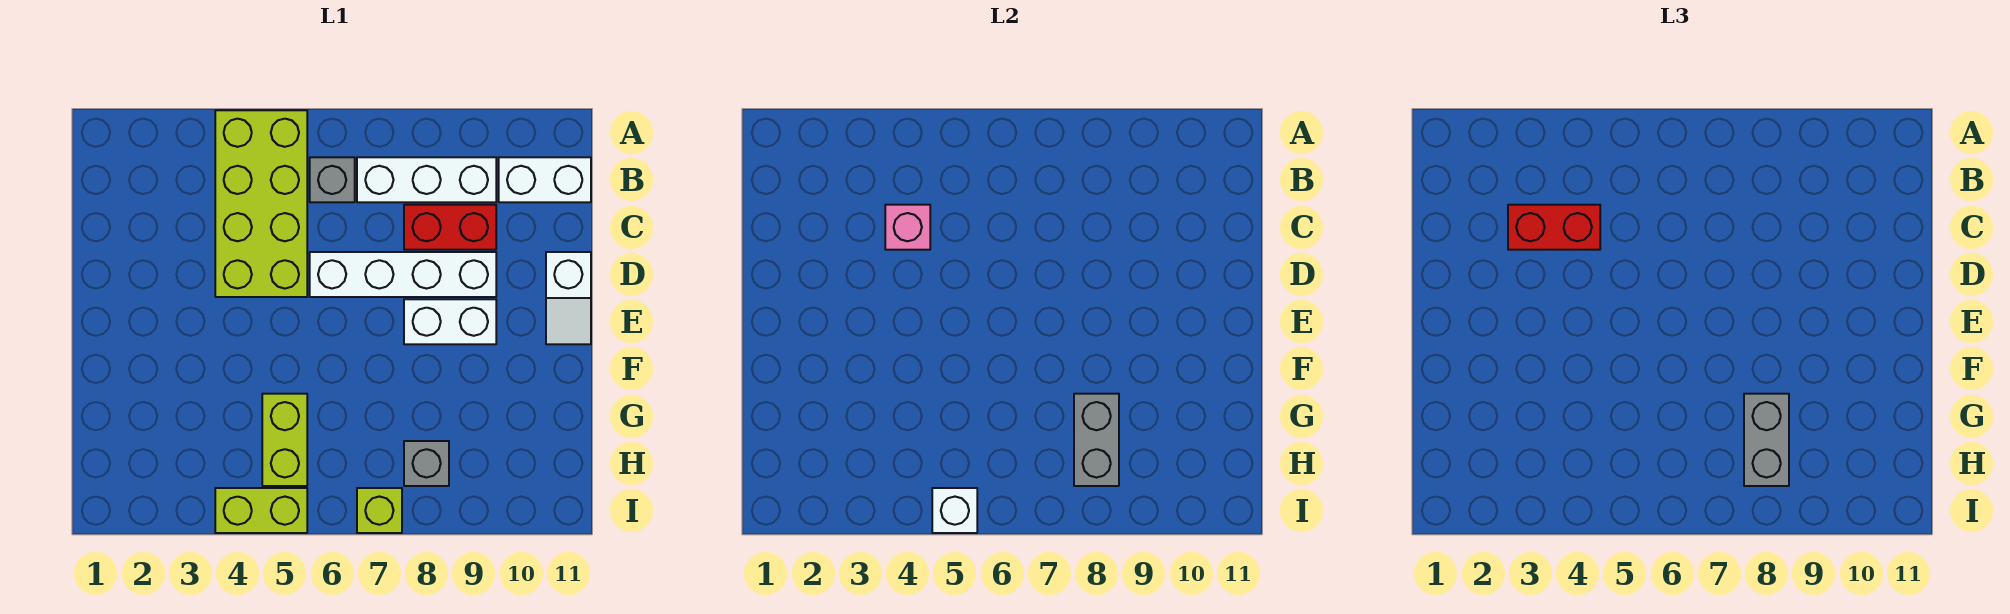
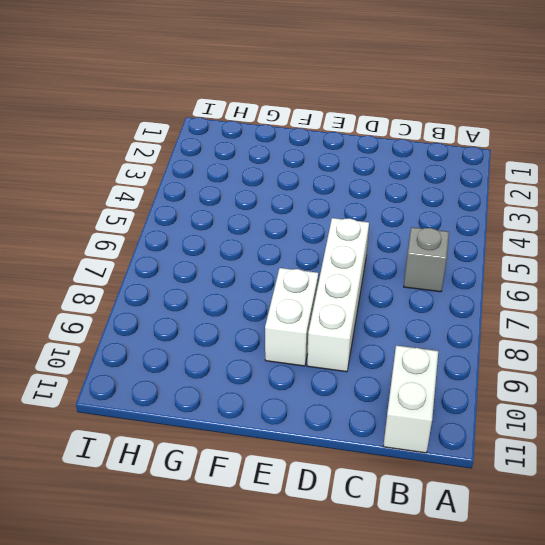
none -> lime 2x4 brick [215,110,307,297]
none -> white 1x3 brick [357,157,496,202]
none -> red 1x2 brick [404,205,496,250]

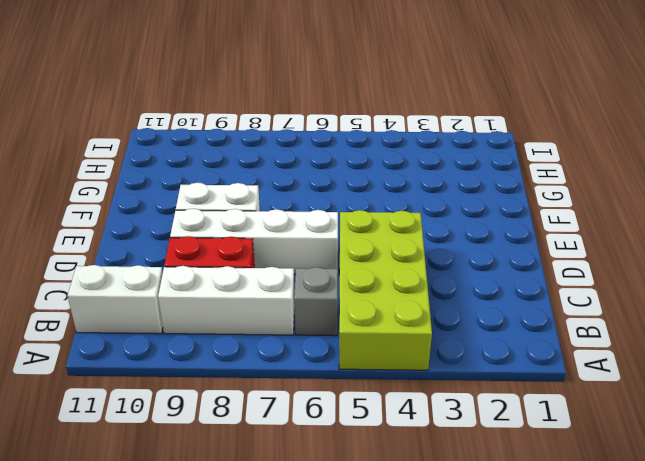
none -> white 1x2 slope [546,252,591,344]
none -> lime 1x2 brick [262,394,307,486]
none -> grey 1x1 brick [404,441,449,486]

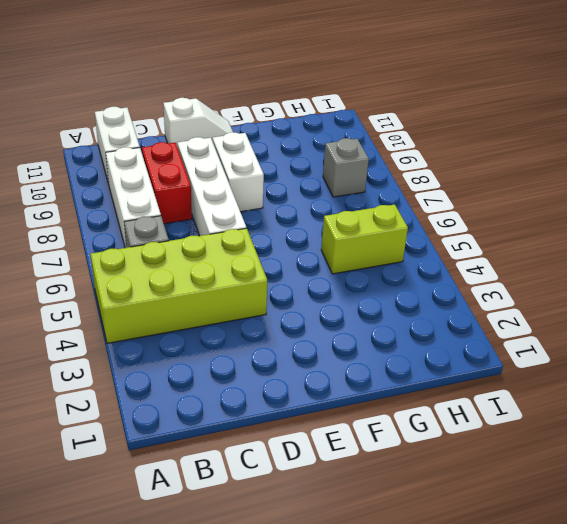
none -> lime 1x2 brick [215,488,307,533]
none -> lime 1x1 brick [357,488,402,533]
none -> pink 1x1 brick [885,205,930,250]

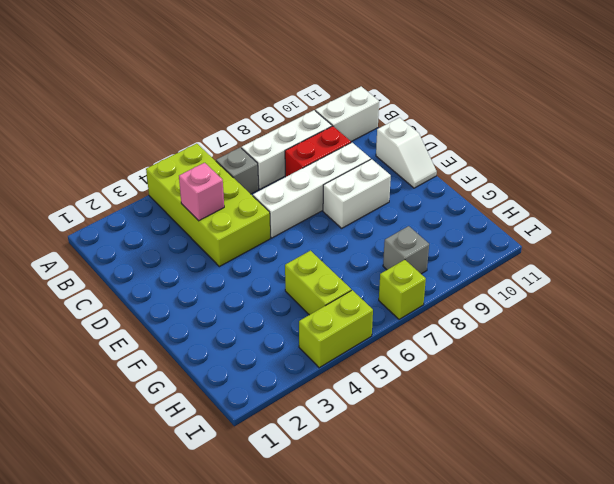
none -> grey 1x2 brick [1074,394,1119,486]
none -> white 1x1 brick [932,488,977,533]
none -> red 1x2 brick [1508,205,1600,250]

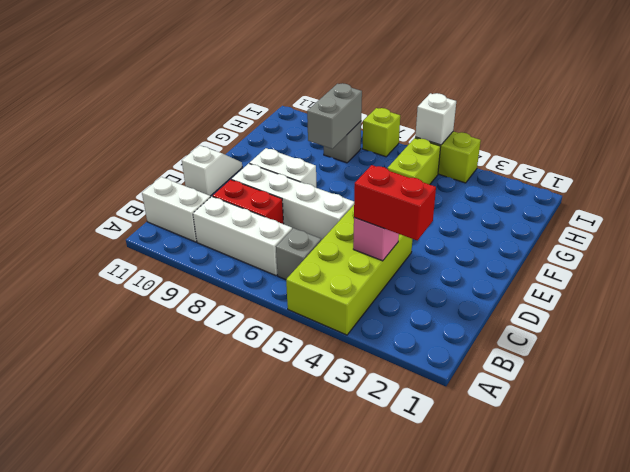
none -> grey 1x2 brick [1744,394,1789,486]

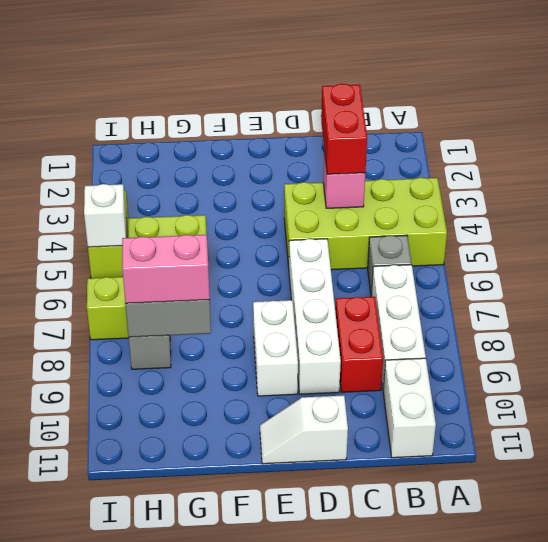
pink 1x2 brick [122,235,210,303] -> grey 1x2 brick [1744,394,1789,486]

